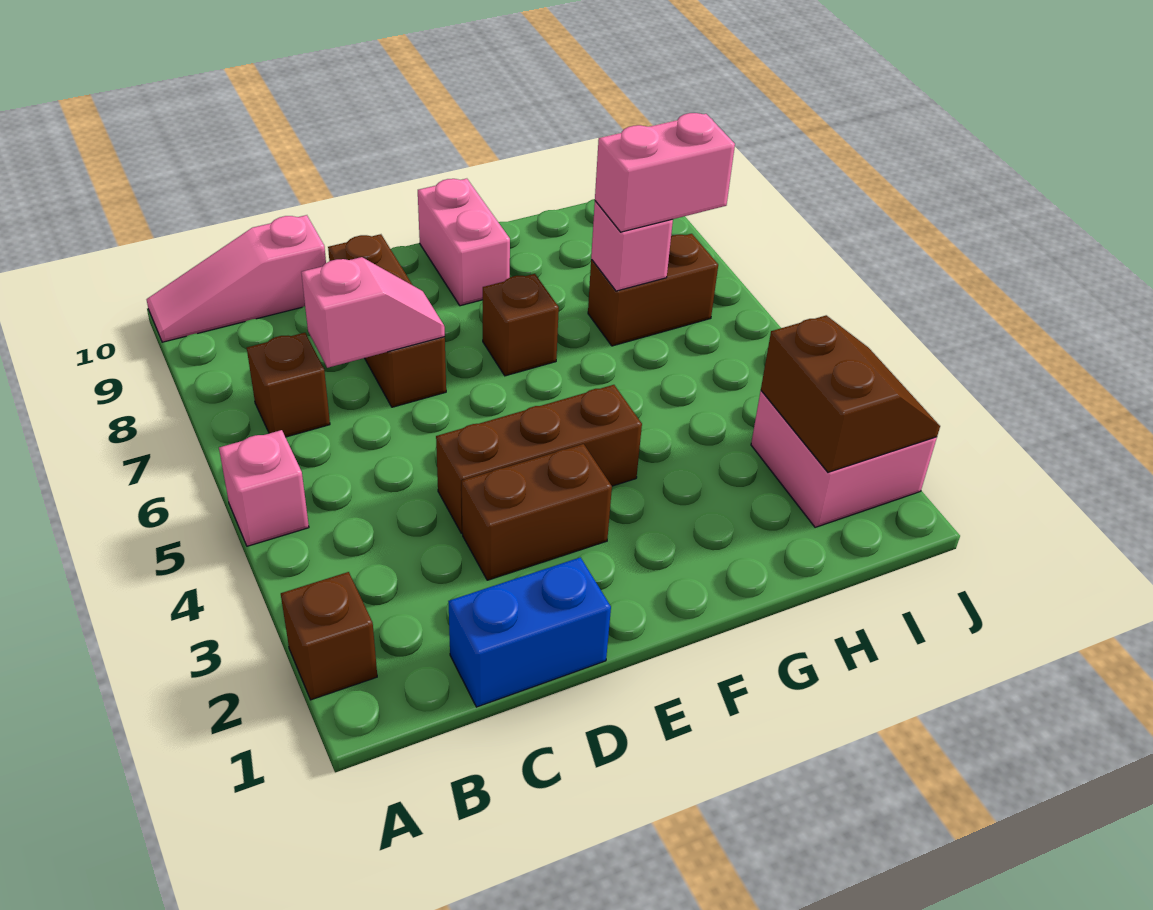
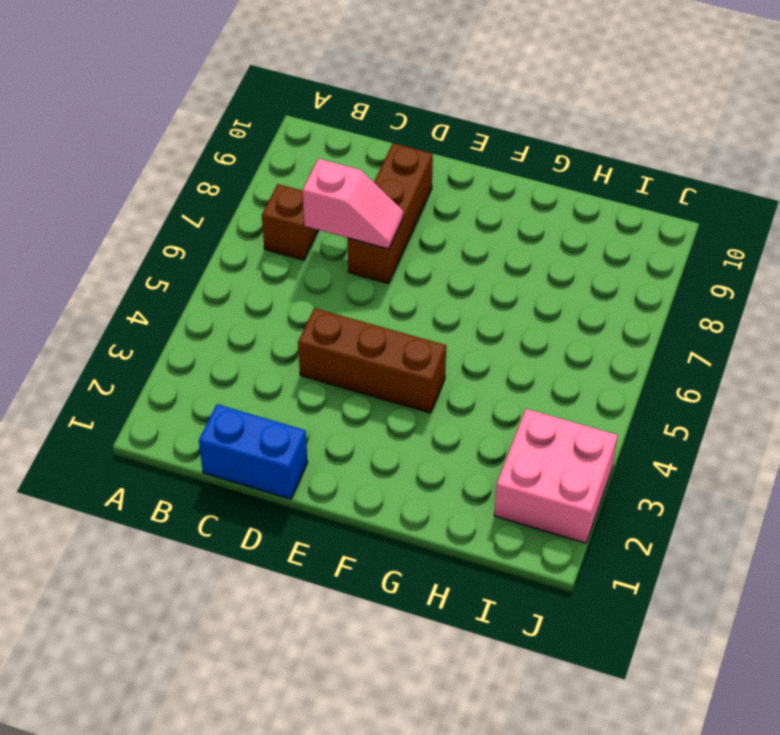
none -> brown 1x1 brick [281,572,377,700]
none -> pink 1x1 brick [219,430,309,546]
none -> pink 1x3 slope [147,215,326,342]

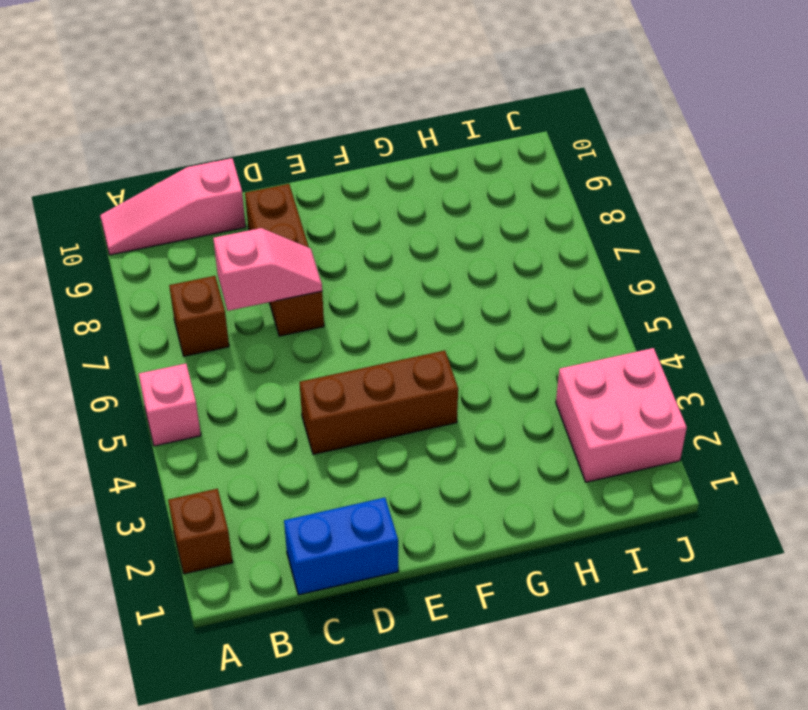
none -> brown 1x2 brick [462,444,612,580]
none -> brown 1x1 brick [483,274,559,376]
none -> pink 1x2 brick [418,179,510,306]

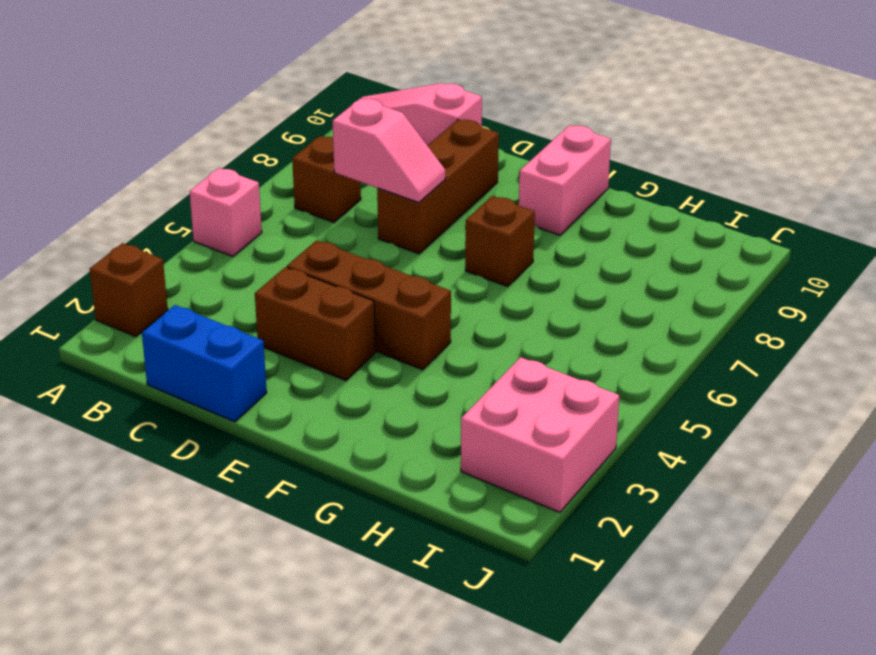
none -> brown 1x2 brick [588,234,718,346]
none -> pink 1x1 brick [591,201,673,291]
none -> brown 2x2 slope [761,315,940,472]

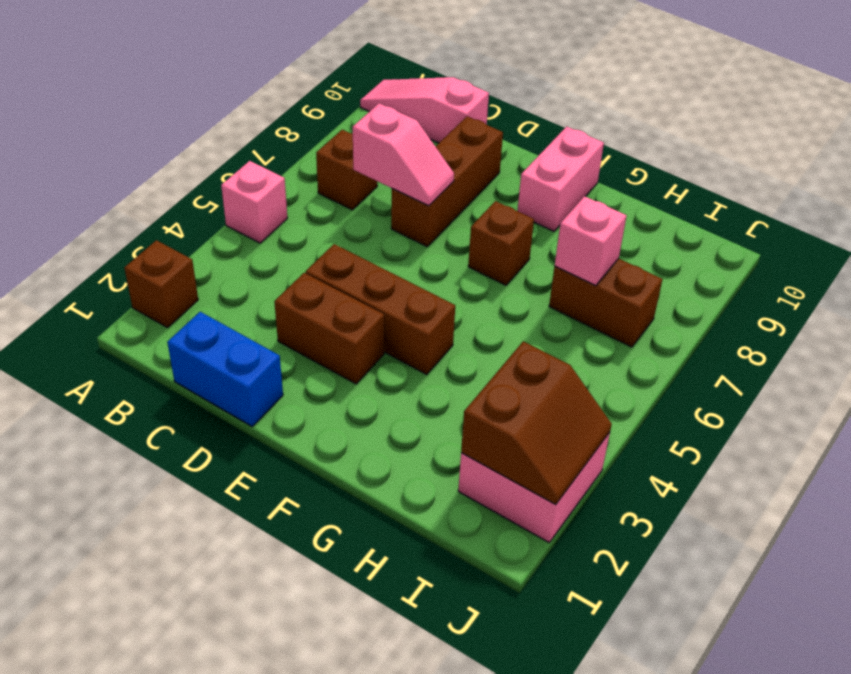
none -> pink 1x2 brick [595,113,735,232]

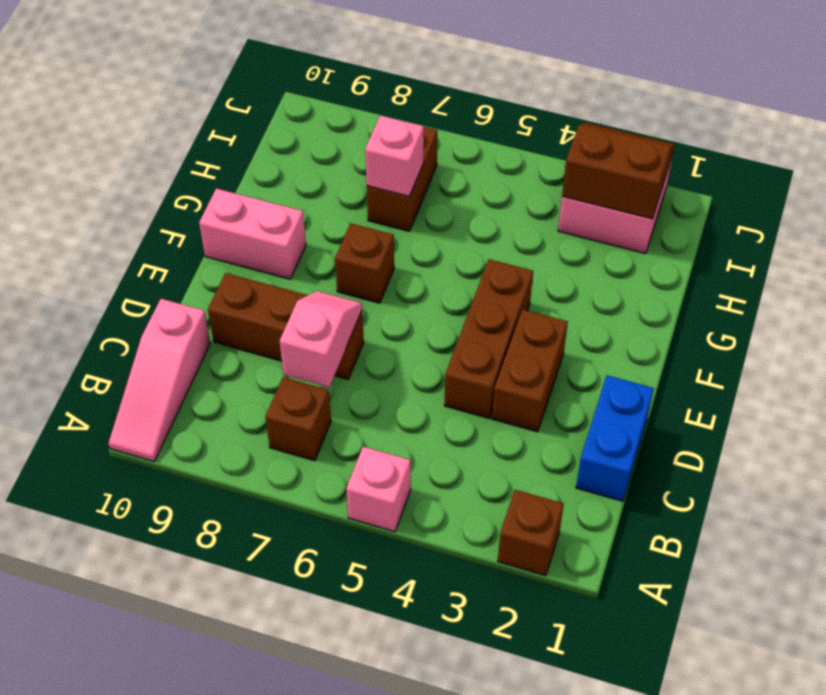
none -> pink 1x2 brick [595,113,735,232]

